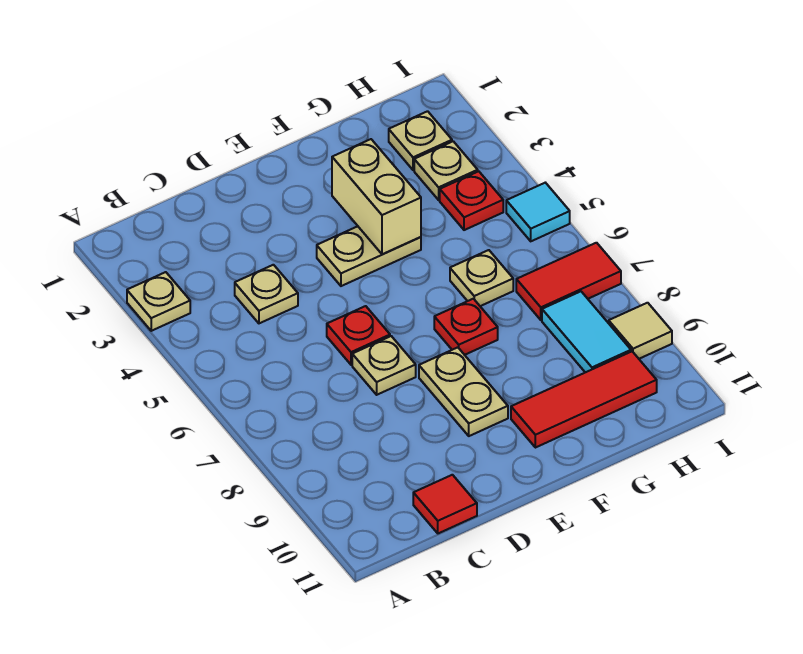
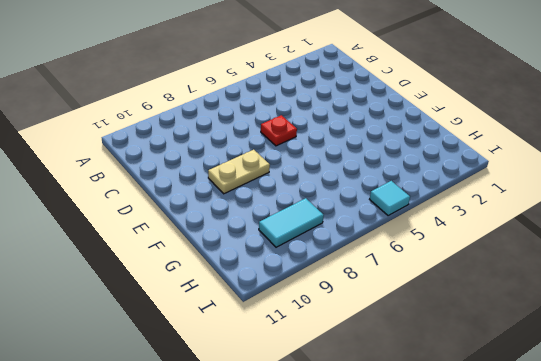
none -> tan 1x1 plate [127,272,190,331]
none -> tan 1x1 plate [235,265,298,323]
none -> red 1x1 tile [413,475,477,533]

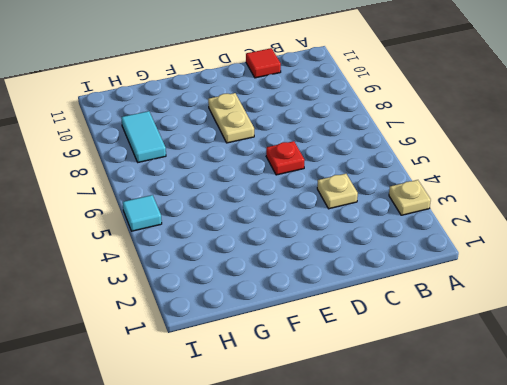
none -> tan 1x1 plate [352,336,416,395]
none -> tan 1x2 plate [317,226,421,286]
none -> red 1x1 plate [434,299,498,355]

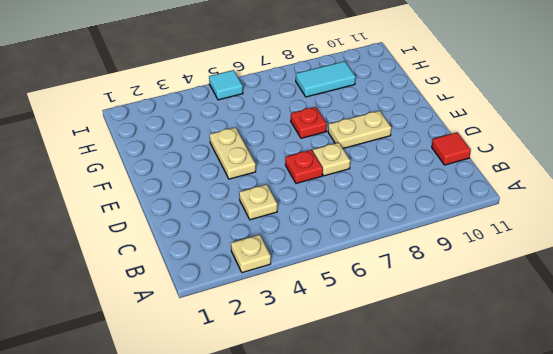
none -> red 1x3 tile [511,352,657,448]
none -> tan 1x1 plate [450,250,513,306]
none -> tan 1x1 plate [389,111,452,170]

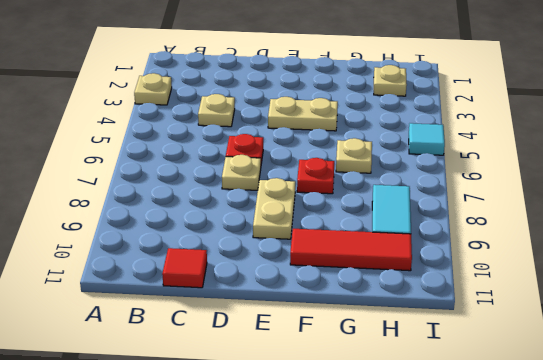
none -> tan 1x1 plate [414,141,478,200]
none -> red 1x1 plate [440,171,503,230]
none -> red 1x2 tile [516,243,621,320]

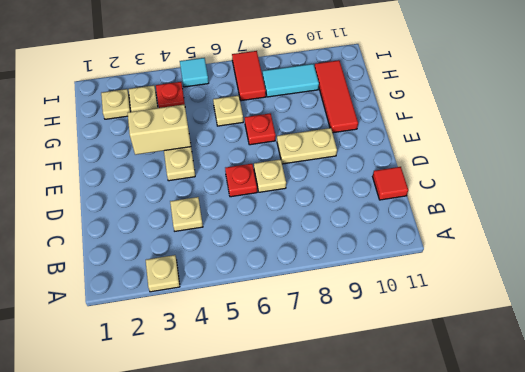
none -> tan 1x1 tile [609,303,672,359]

